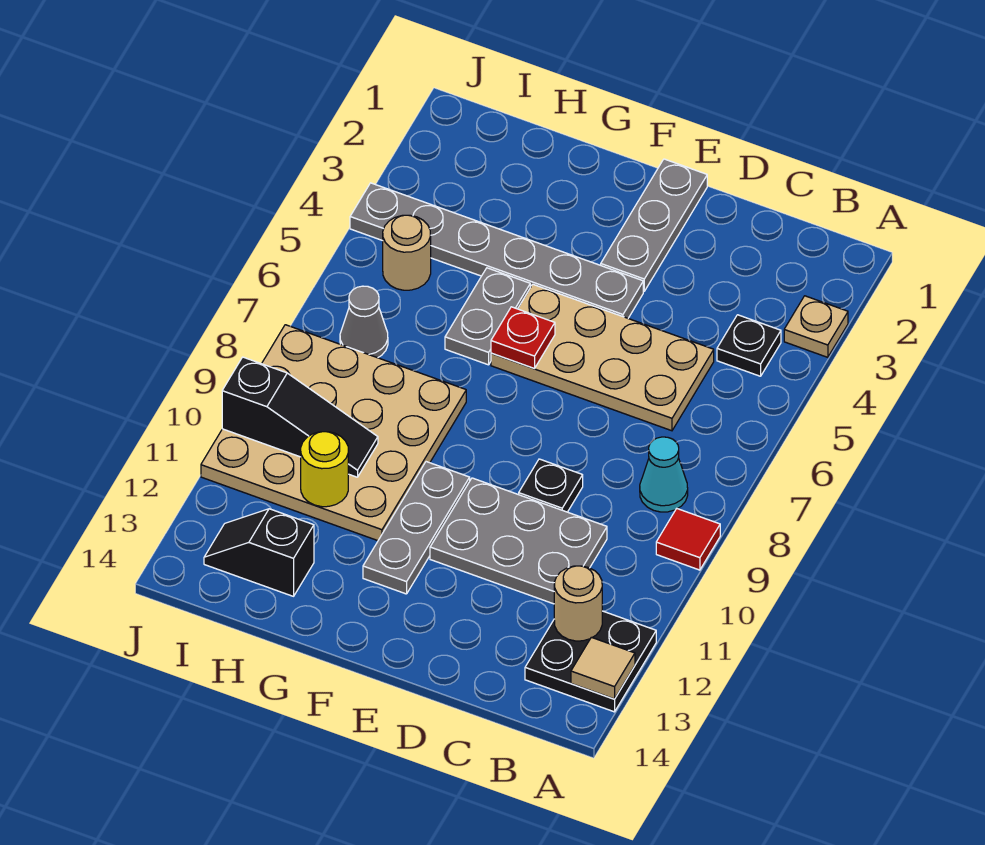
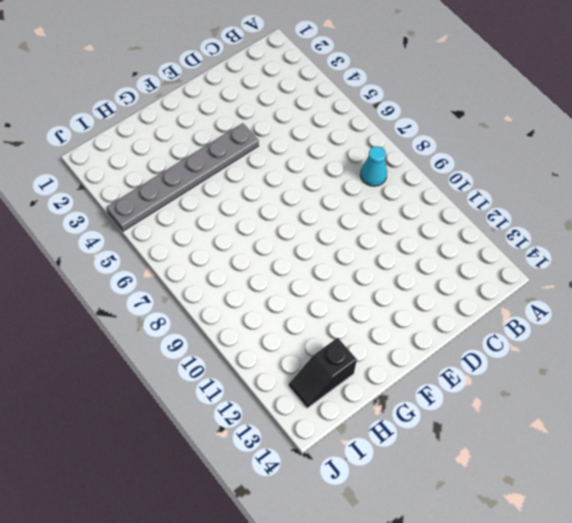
none -> tan 1x1 plate [784,296,848,357]
none -> red 1x1 tile [656,509,720,570]
none -> black 2x2 plate [525,611,656,712]

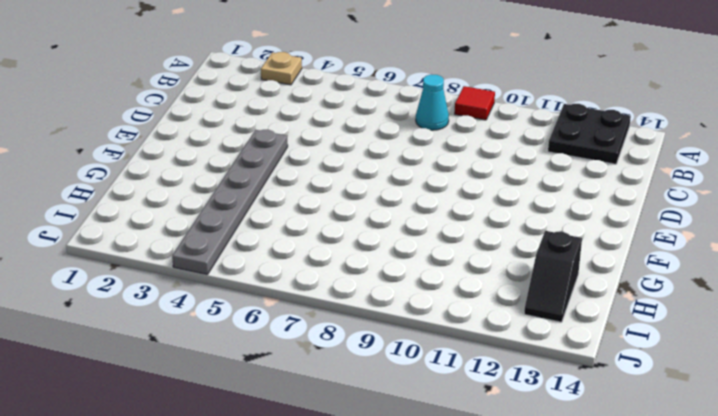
none -> black 1x1 plate [717,315,781,376]
none -> tan 2x4 plate [491,284,714,431]
none -> grey 2x3 plate [430,478,607,604]

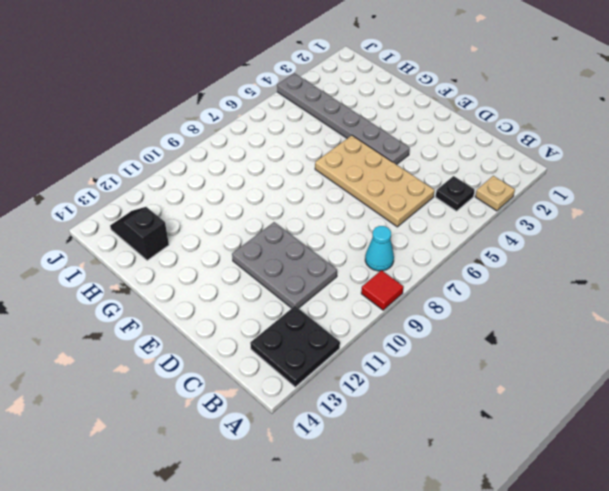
none -> black 1x1 plate [519,459,583,512]
none -> grey 1x3 plate [601,159,707,291]
none -> grey 1x3 plate [363,462,470,594]

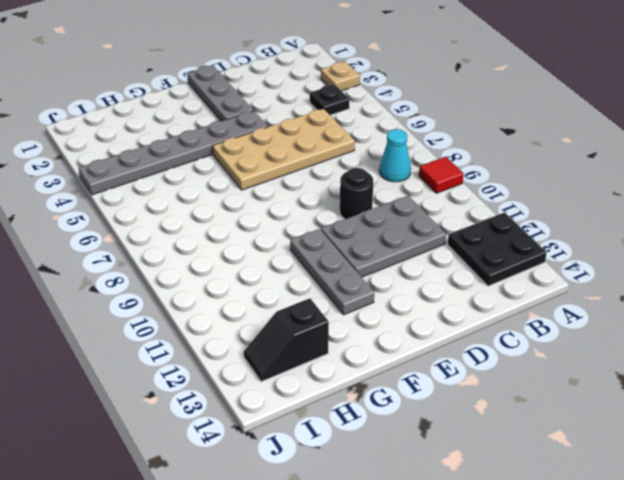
black 1x1 round brick [340,168,373,219] -> black 1x1 plate [519,459,583,512]
none -> grey 1x2 plate [445,268,530,365]
none -> tan 4x4 plate [201,325,466,541]
none -> tan 1x1 round brick [383,215,431,290]

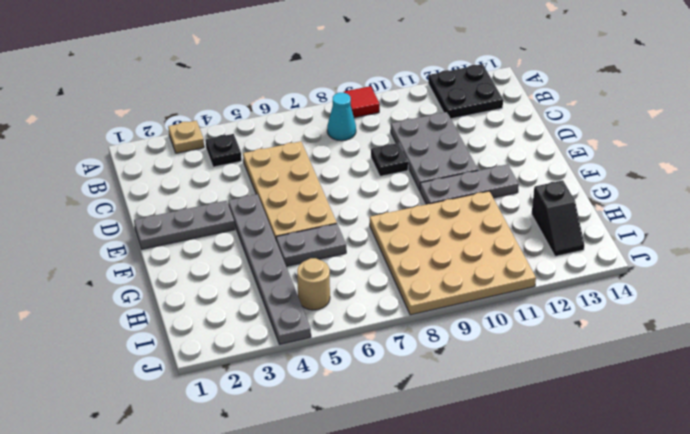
none -> grey 1x1 cone [340,286,388,358]
none -> tan 1x1 tile [571,637,635,699]
none -> tan 1x1 round brick [554,566,602,641]

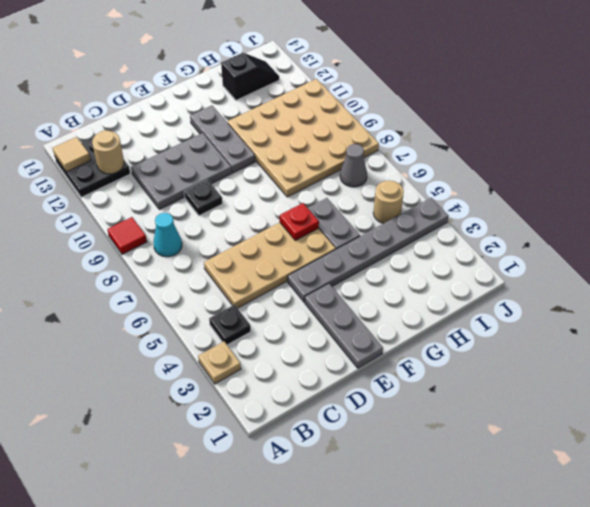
none -> black 1x3 slope [222,357,378,477]
none -> yellow 1x1 round brick [301,432,348,507]

